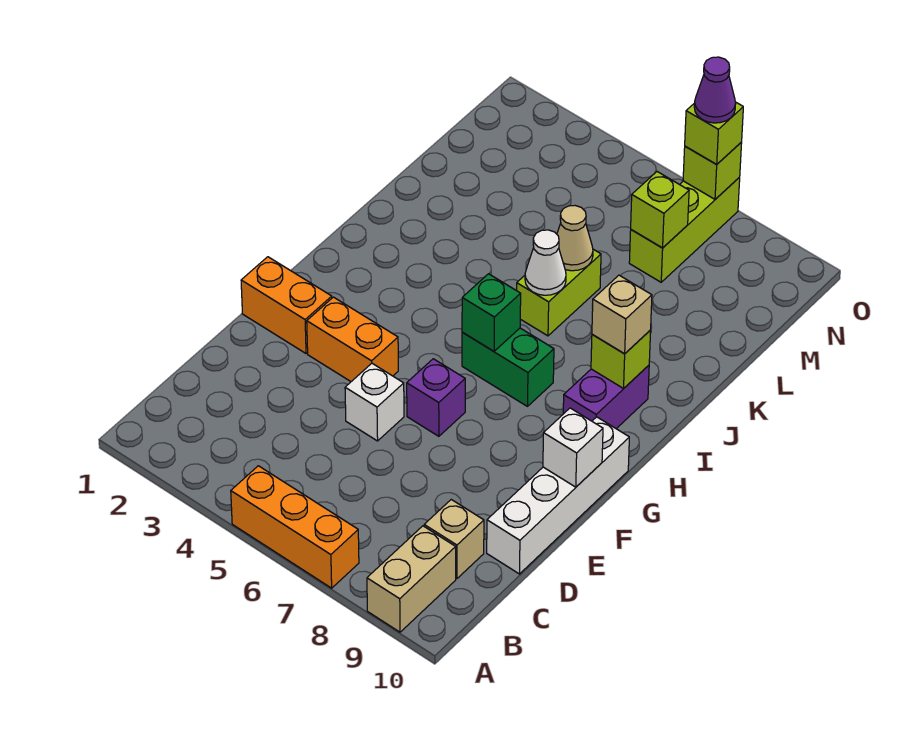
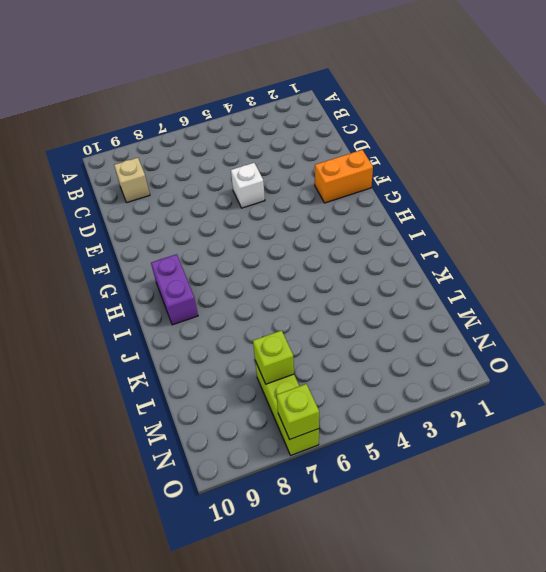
none -> orange 1x3 brick [231,466,359,588]
none -> tan 1x2 brick [367,526,456,632]
none -> white 1x4 brick [487,417,629,574]

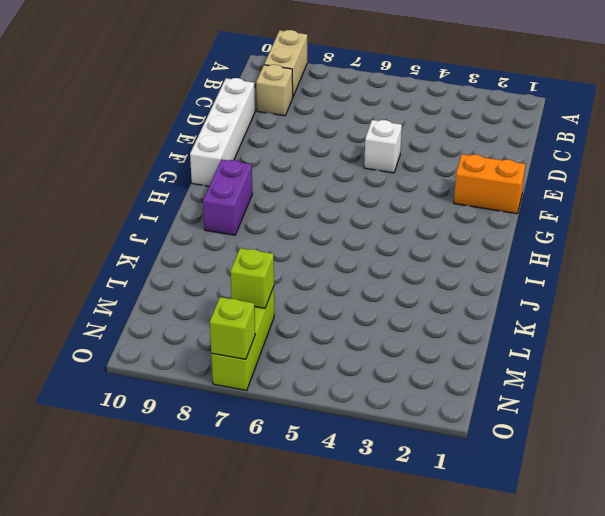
none -> orange 1x3 brick [231,466,359,588]
none -> orange 1x2 brick [307,297,398,382]
none -> purple 1x1 brick [407,359,465,436]

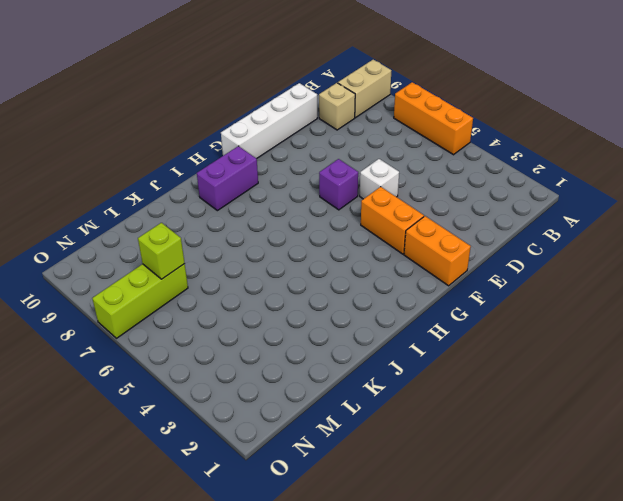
none -> green 1x2 brick [462,328,554,406]
none -> lime 1x2 brick [517,249,601,336]
none -> white 1x1 brick [543,408,603,487]

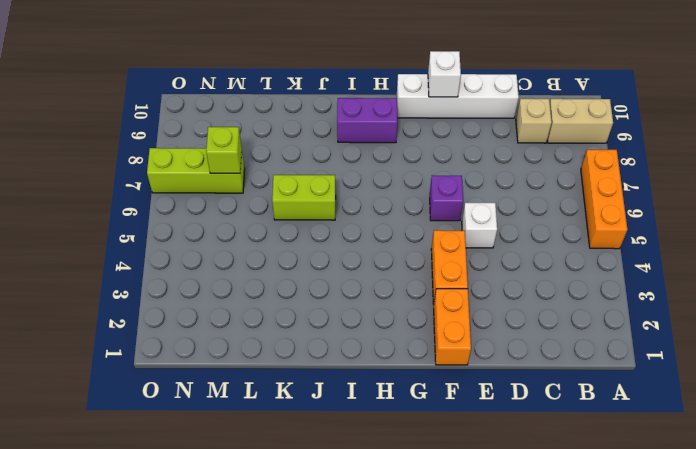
none -> green 1x2 brick [462,328,554,406]
none -> green 1x1 brick [462,274,521,351]
none -> lime 1x1 brick [591,330,651,388]

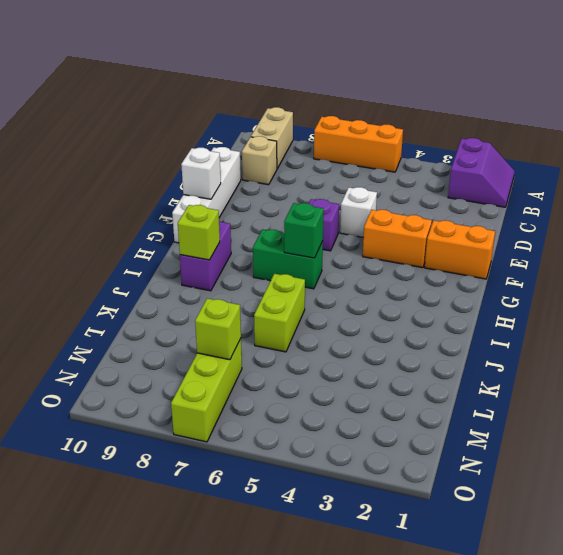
purple 2x2 slope [448,138,515,207] -> none
none -> white 1x1 cone [525,230,566,295]
none -> tan 1x1 cone [557,206,593,271]
none -> lime 1x1 brick [683,142,742,199]

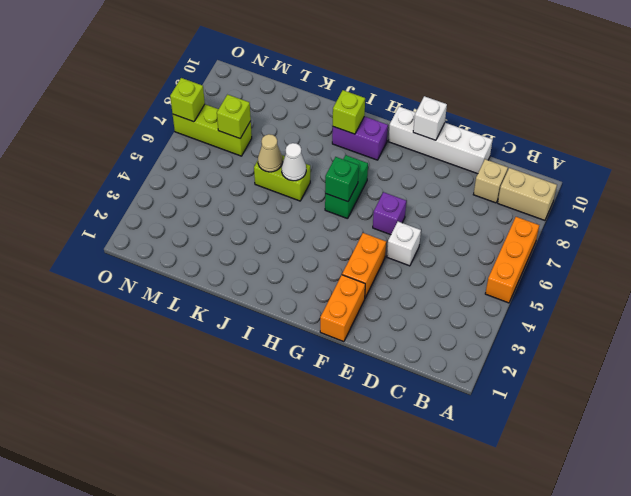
none -> tan 1x1 brick [592,275,652,354]
none -> lime 1x1 brick [685,102,743,164]
none -> purple 1x1 cone [694,57,736,123]

